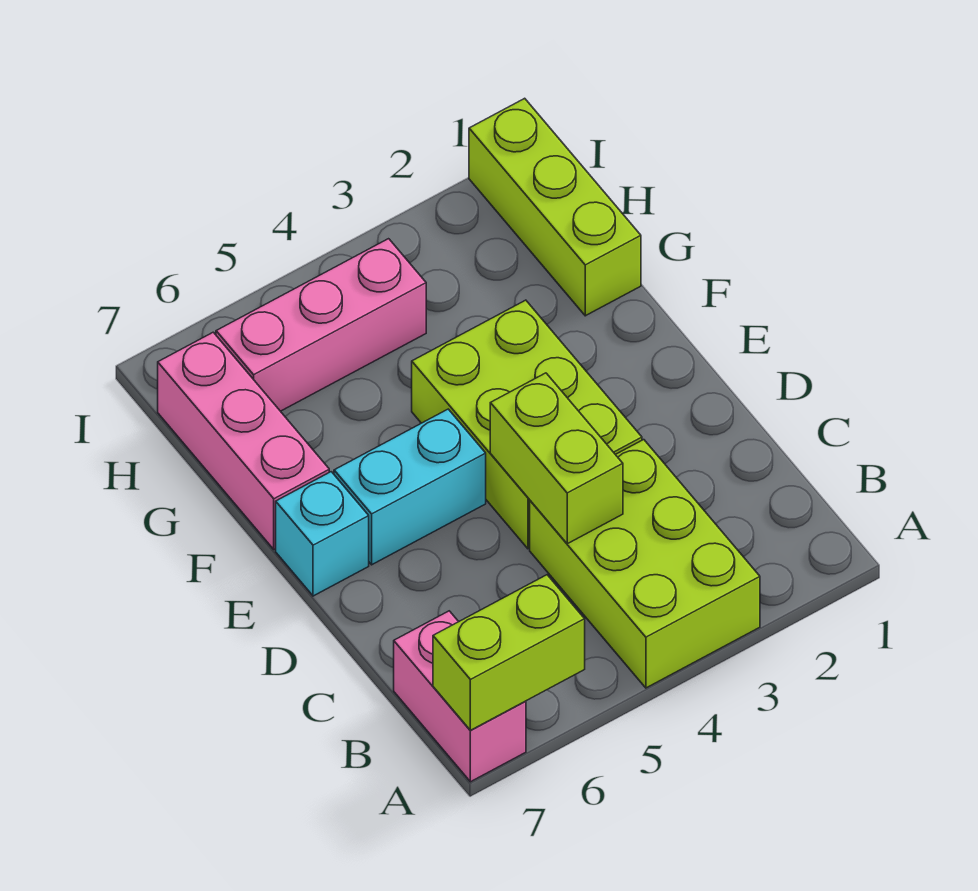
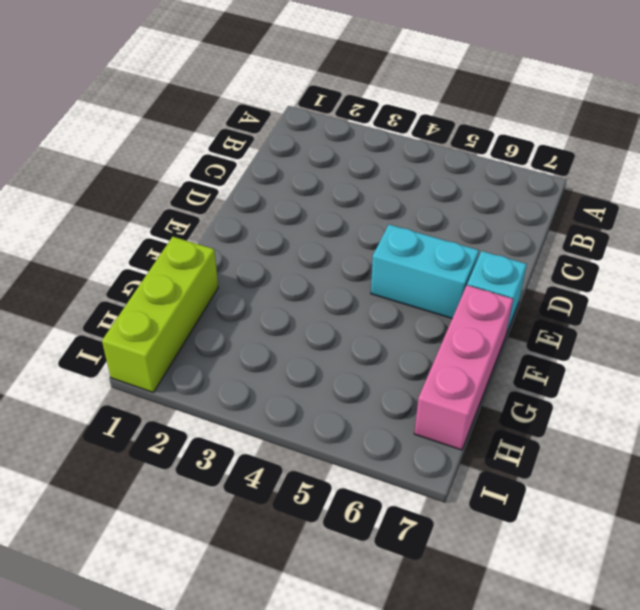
none -> lime 2x3 brick [530,440,760,688]
none -> pink 1x2 brick [394,611,526,782]

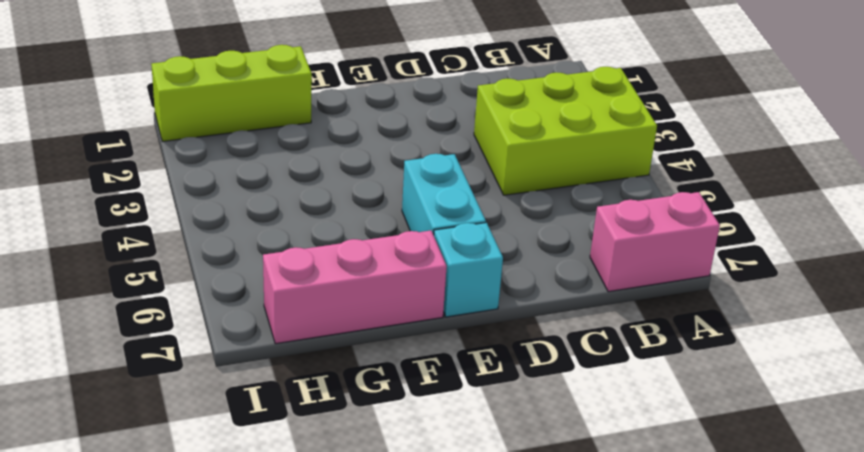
none -> lime 2x3 brick [412,300,642,549]
none -> pink 1x3 brick [216,239,426,411]

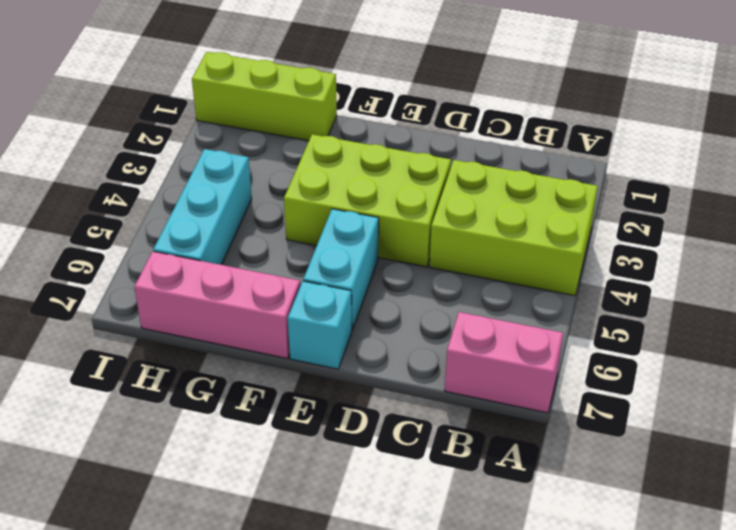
cyan 1x3 brick [153,149,252,265] -> pink 1x3 brick [216,239,426,411]
none -> lime 1x2 brick [433,575,585,730]
none -> lime 1x2 brick [490,373,623,544]

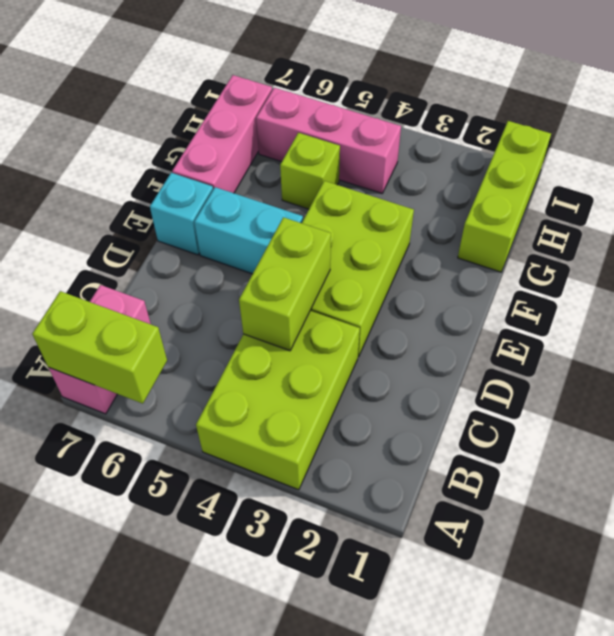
lime 1x1 brick [280,133,340,209] -> none

